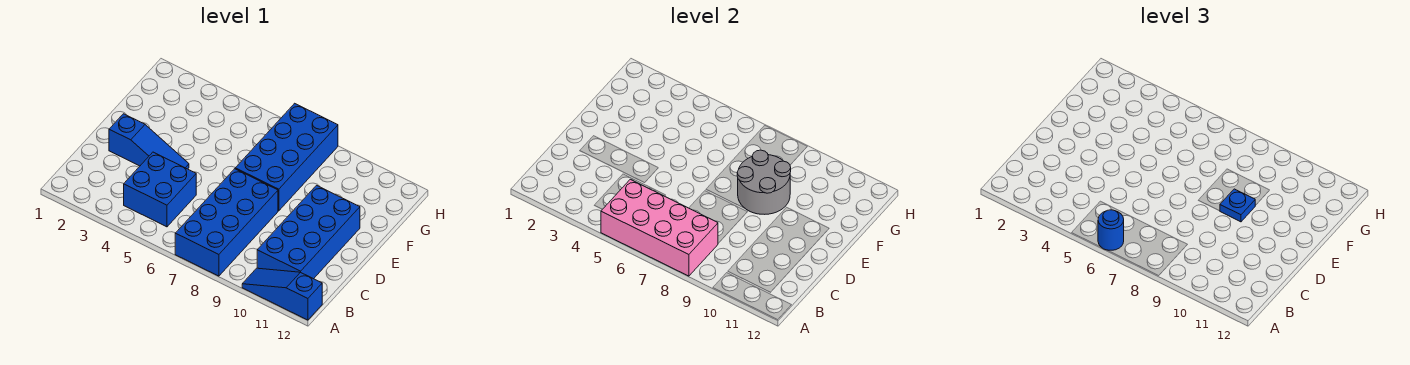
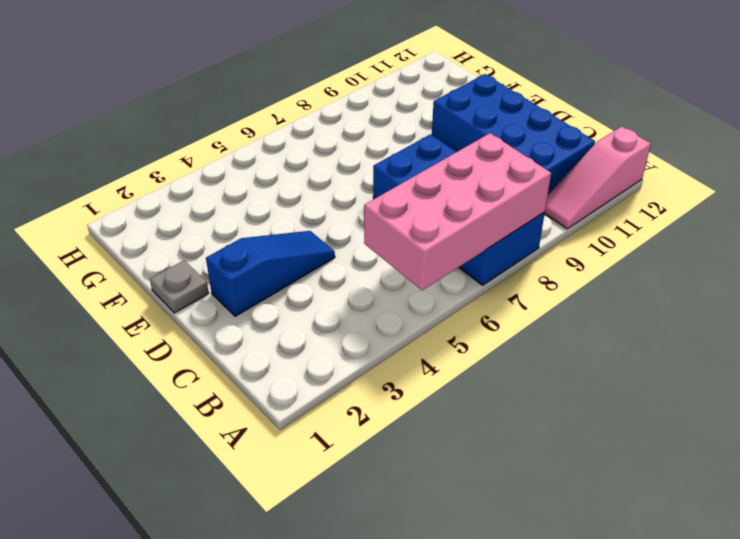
pink 1x3 slope [545,126,651,229] -> blue 1x3 slope [242,268,322,320]
grey 1x1 plate [150,260,209,313] -> none
none -> blue 2x2 brick [124,152,196,227]
none -> blue 2x4 brick [235,103,338,211]

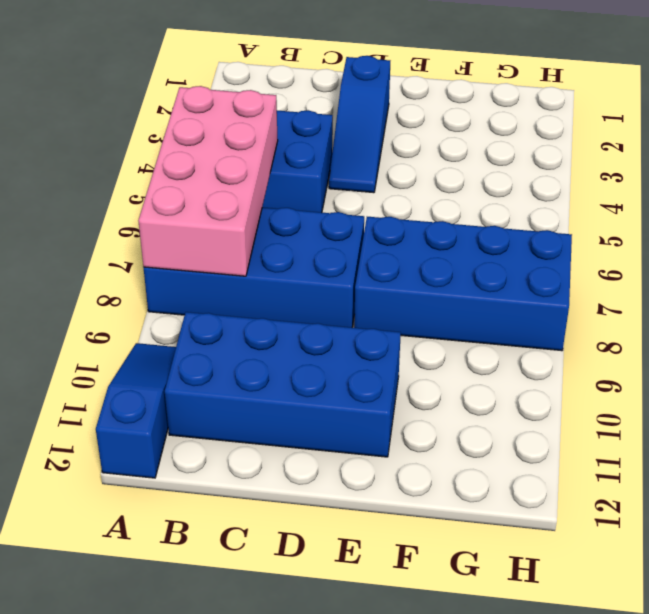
none -> grey 2x2 round brick [737,150,791,214]
none -> blue 1x1 round brick [1098,210,1124,250]

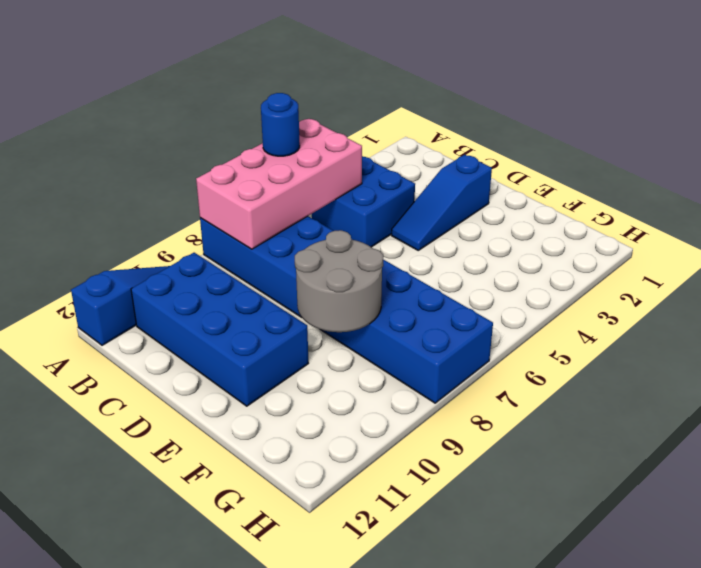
none -> blue 1x1 plate [1220,189,1255,222]

